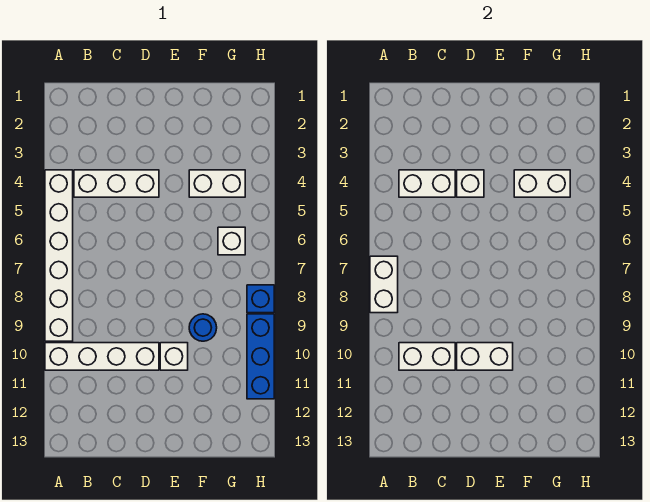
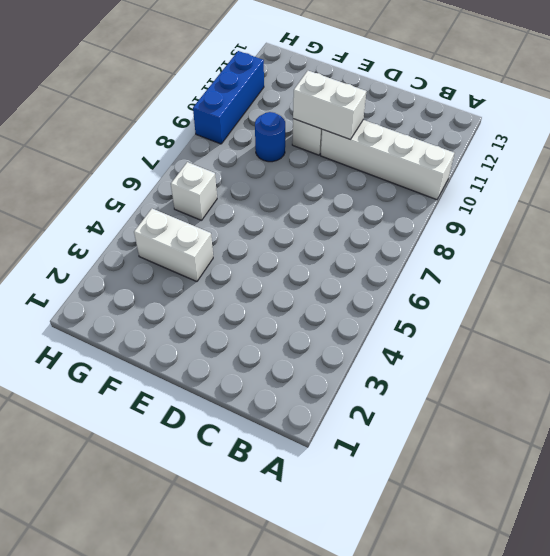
none -> white 1x6 brick [45,170,73,341]
none -> white 1x3 brick [74,170,159,197]
none -> blue 1x1 brick [247,285,274,313]

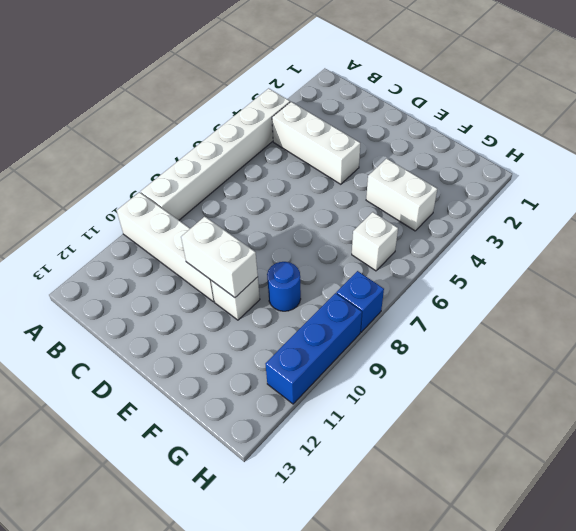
none -> white 1x2 brick [370,256,398,313]
none -> white 1x2 brick [399,170,455,197]
none -> white 1x2 brick [399,343,455,370]

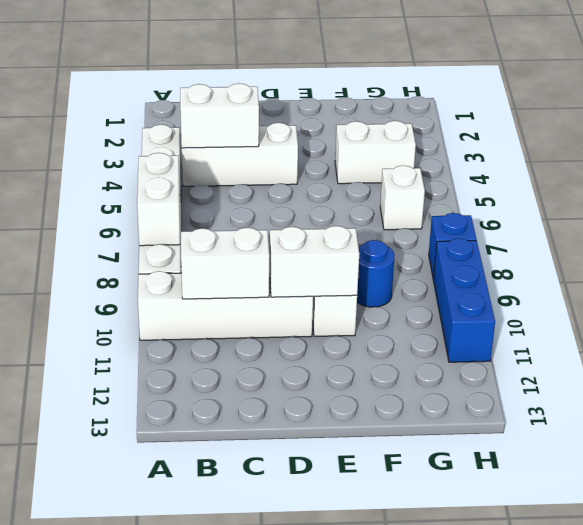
none -> white 1x1 brick [457,170,484,197]
none -> white 1x2 brick [514,170,570,197]

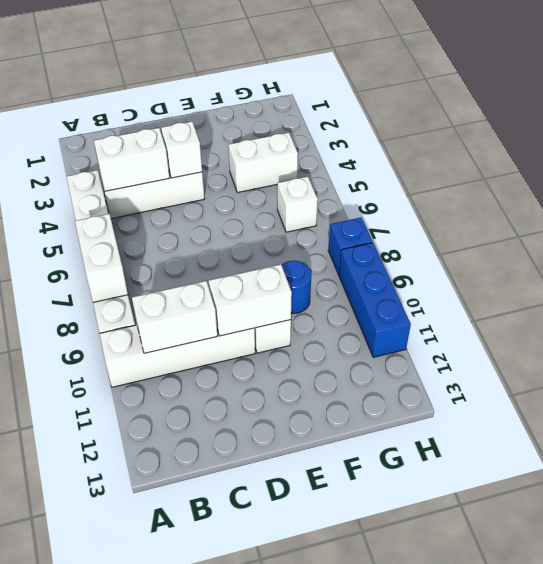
none -> white 1x2 brick [514,170,570,197]

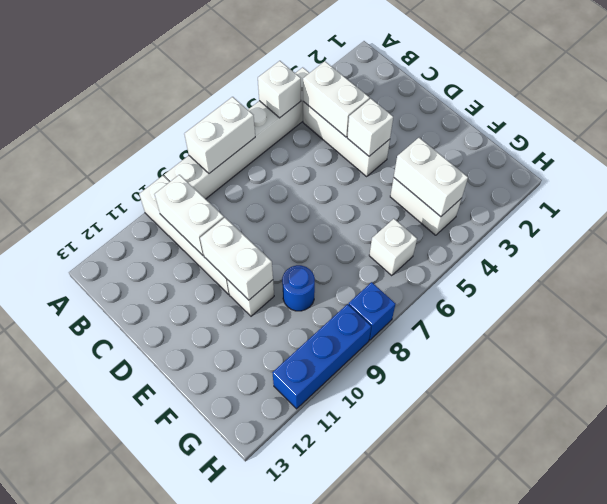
white 1x1 brick [258,61,301,118] -> none

